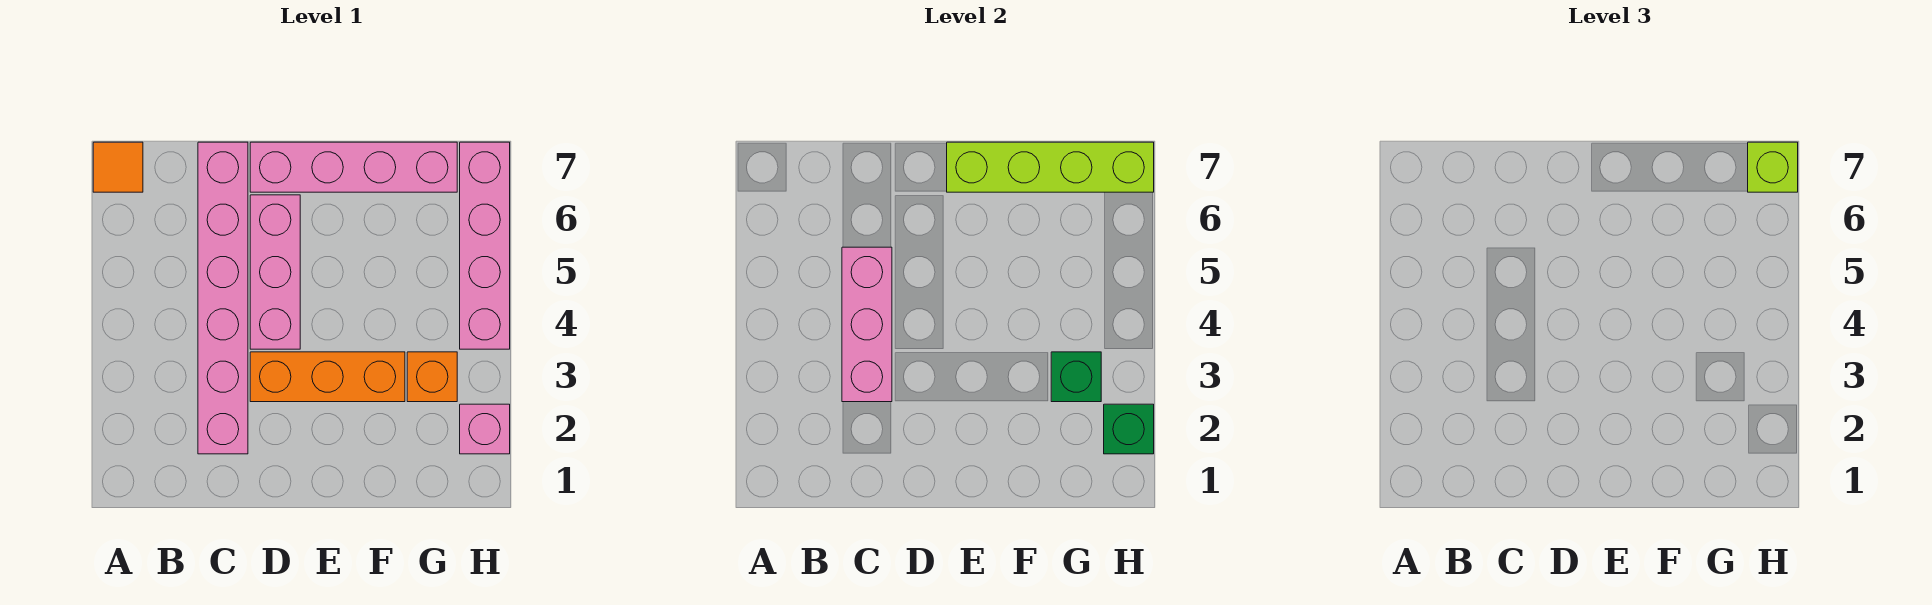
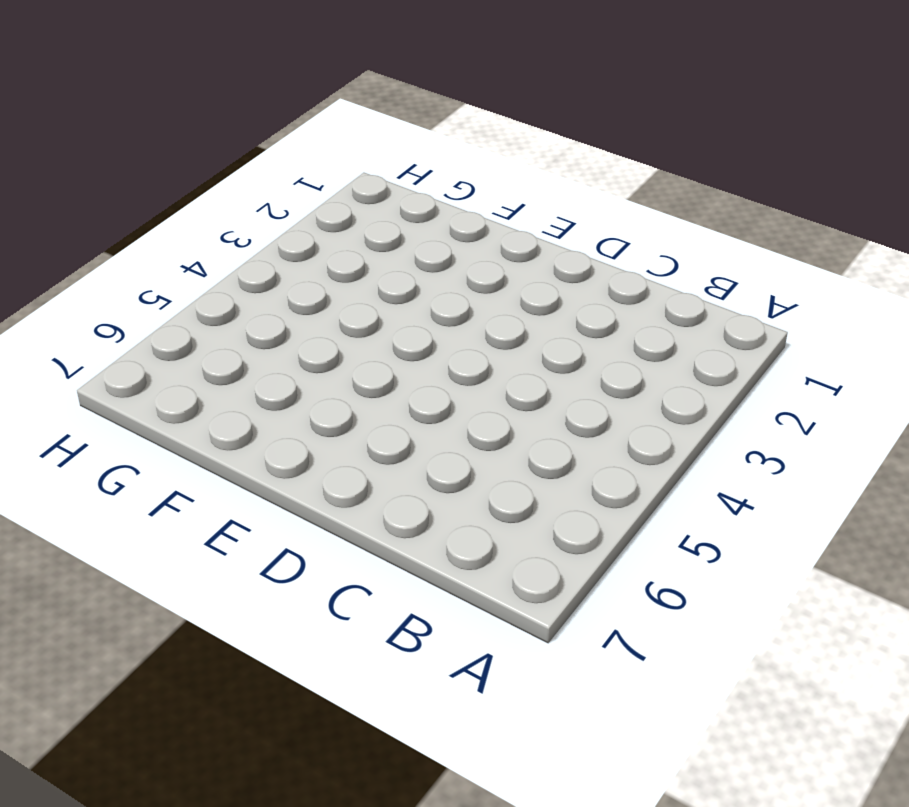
none -> orange 1x1 tile [93,142,143,192]
none -> pink 1x6 brick [198,142,248,454]
none -> orange 1x3 brick [250,352,405,402]

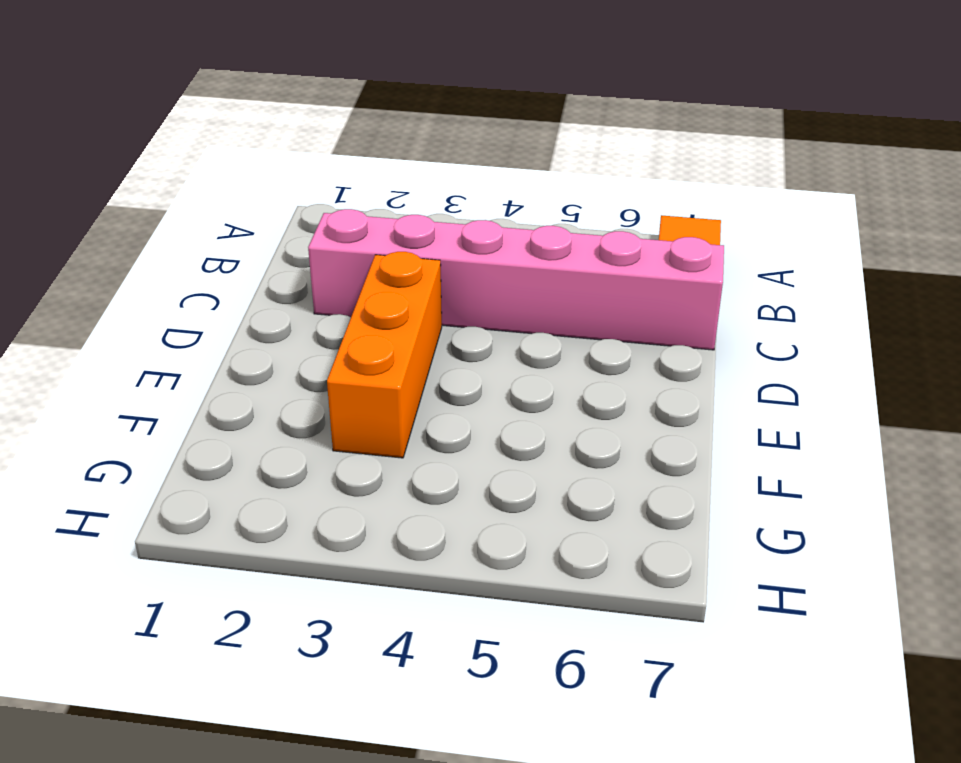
none -> pink 1x3 brick [250,195,300,349]
none -> pink 1x4 brick [250,142,457,192]
none -> orange 1x1 brick [407,352,457,402]

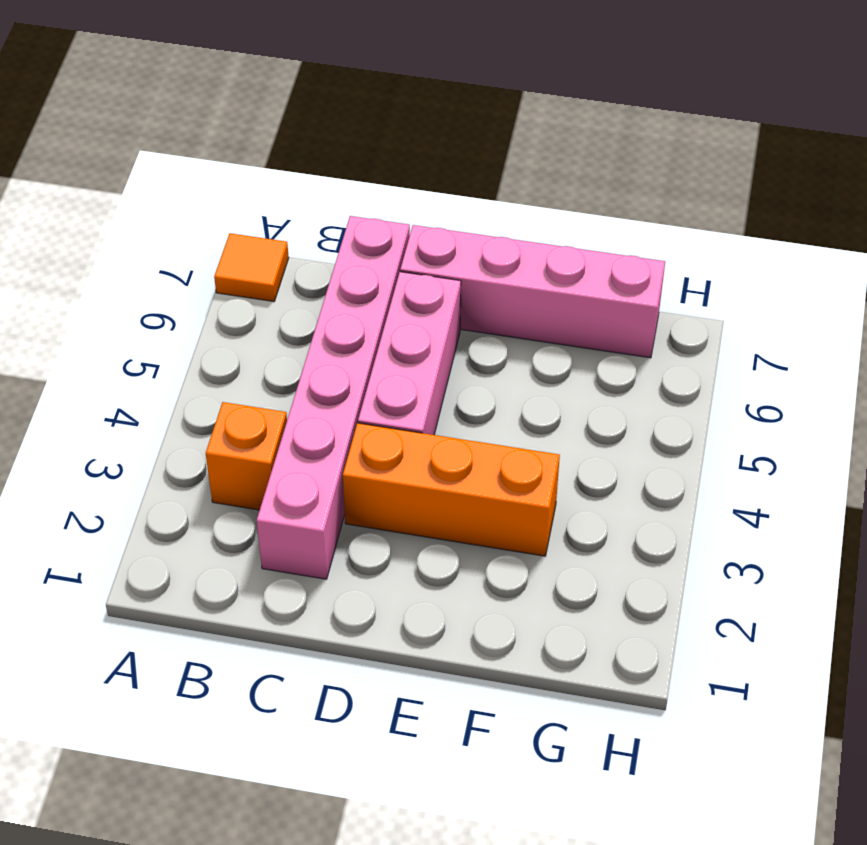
orange 1x1 brick [206,402,287,510] -> orange 1x1 brick moved to [407,352,457,402]
none -> pink 1x1 brick [460,404,510,454]
none -> pink 1x4 brick [460,142,510,349]
none -> pink 1x3 brick [842,247,892,402]

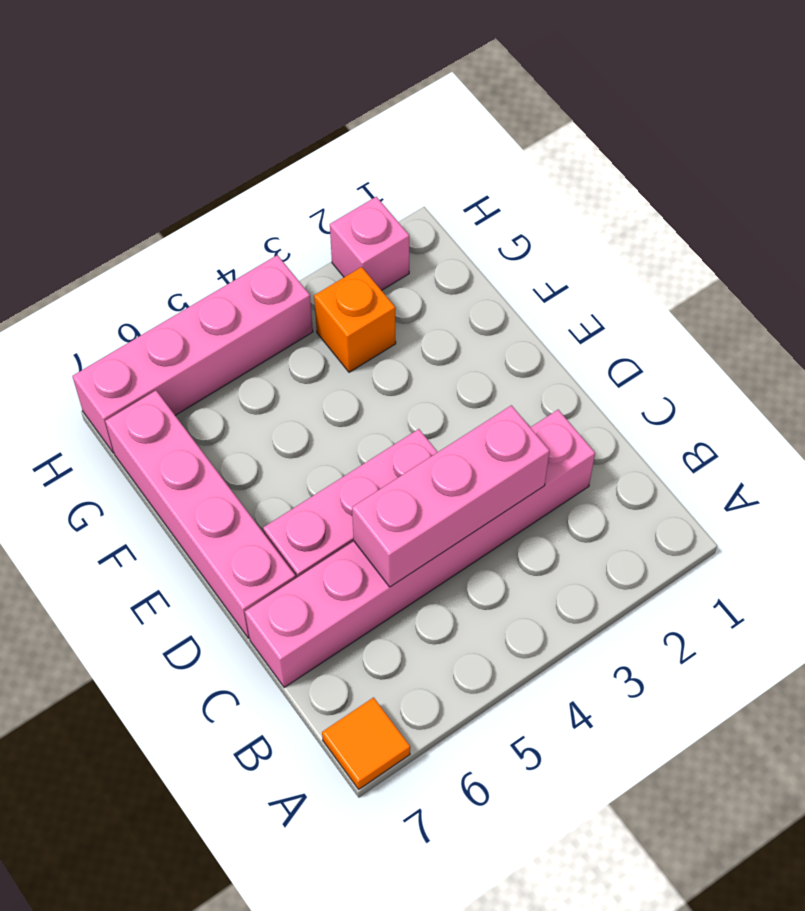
none -> orange 1x3 brick [250,352,405,402]
none -> lime 1x4 brick [947,142,1154,192]
none -> green 1x1 brick [1051,352,1101,402]

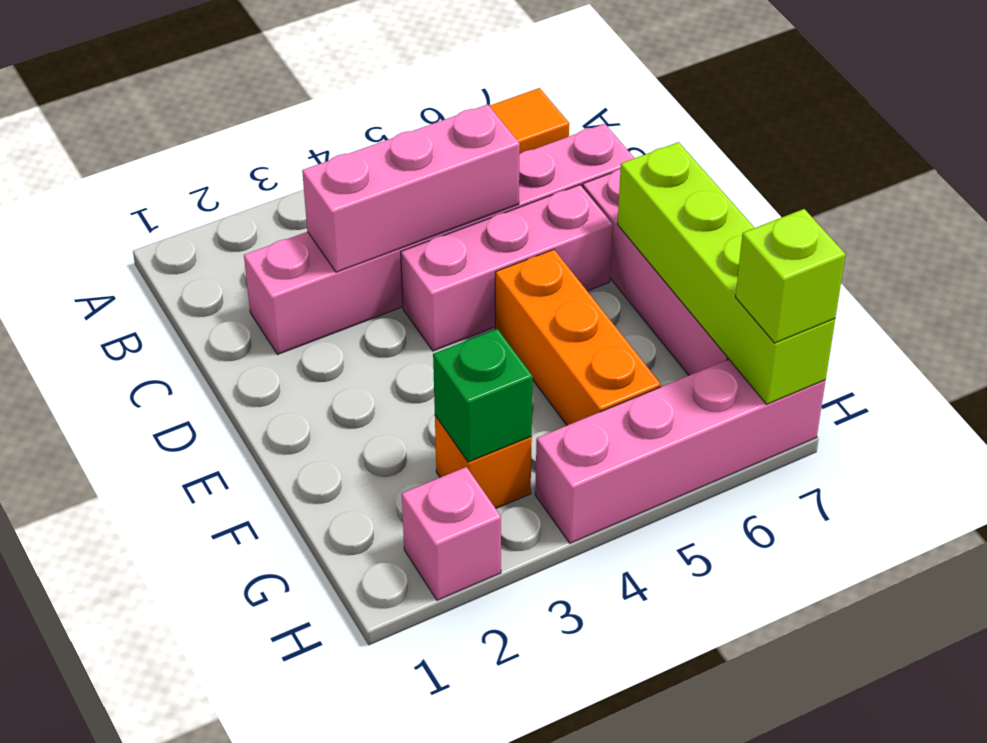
orange 1x3 brick [495,250,661,425] -> orange 1x3 brick moved to [250,352,405,402]
none -> green 1x1 brick [1104,404,1154,454]

